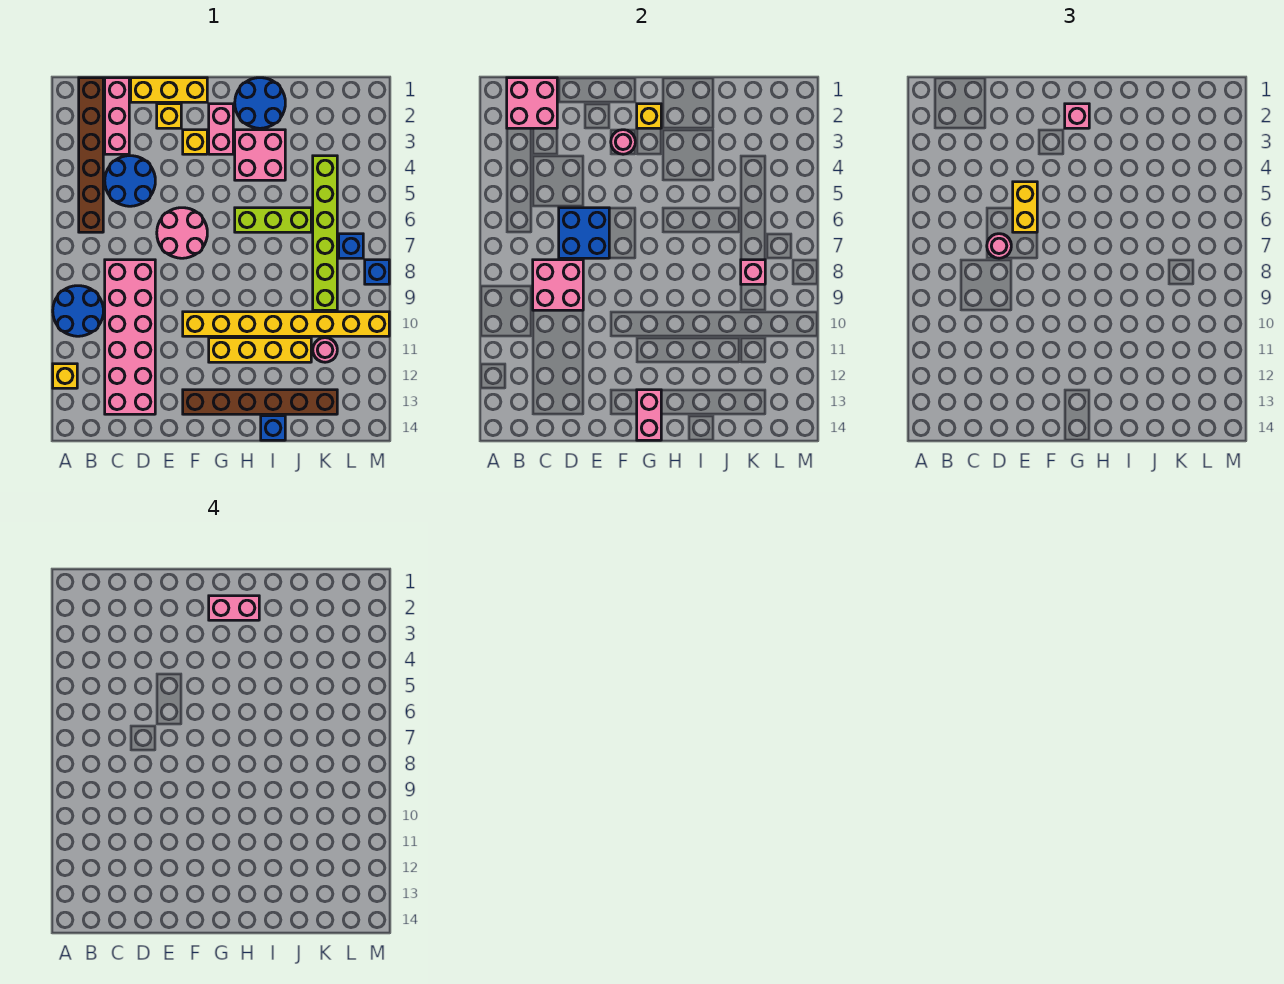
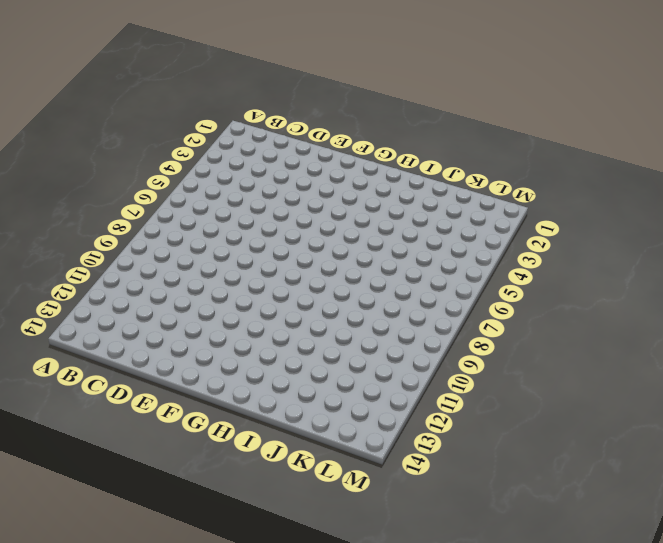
none -> blue 2x2 round brick [53,286,103,336]
none -> yellow 1x1 brick [53,364,77,388]
none -> brown 1x6 brick [79,78,103,232]
none -> pink 1x3 brick [105,78,129,154]

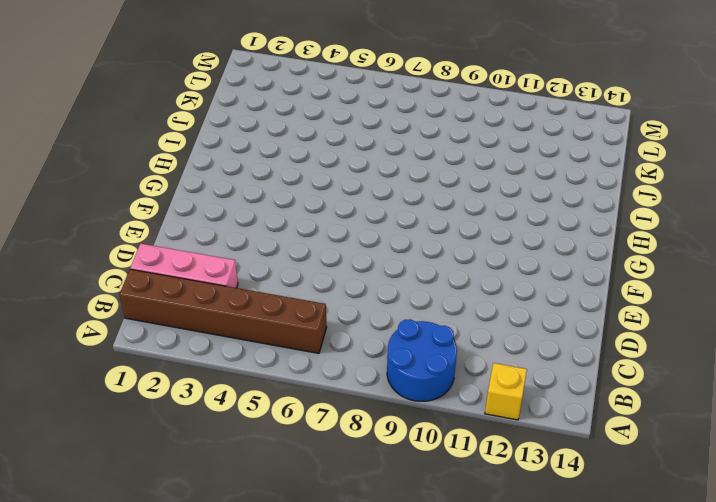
none -> blue 2x2 round brick [105,156,155,206]
none -> pink 2x6 brick [105,260,155,414]
none -> yellow 1x3 brick [131,78,207,102]
none -> yellow 1x1 brick [157,104,181,128]

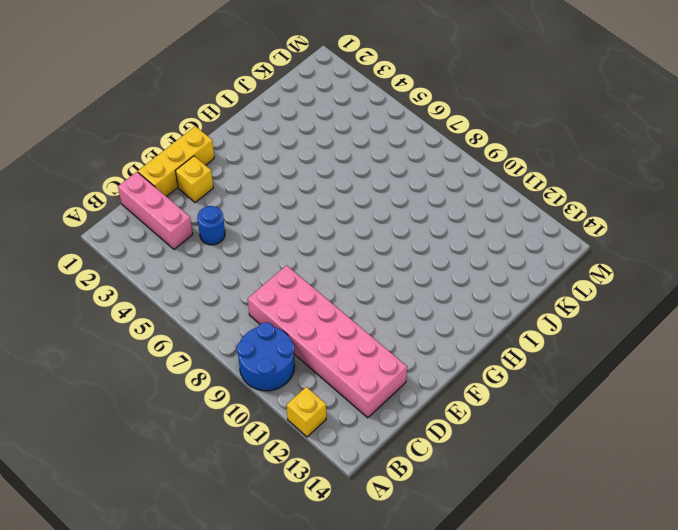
blue 1x1 round brick [197,206,225,245] -> blue 2x2 round brick [105,156,155,206]
none -> brown 1x6 brick [79,78,103,232]
none -> pink 2x2 round brick [157,208,207,258]
none -> yellow 1x1 brick [183,130,207,154]
none -> yellow 1x8 brick [183,312,389,336]

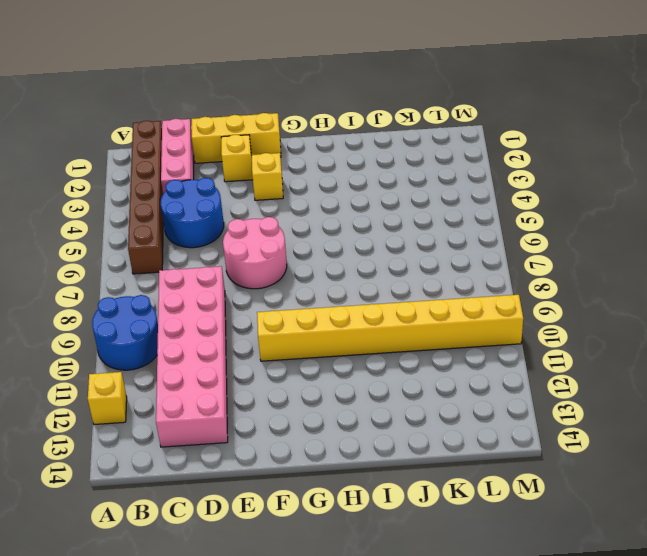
none -> brown 1x6 brick [183,390,337,414]
none -> pink 1x2 brick [209,104,233,154]
none -> yellow 1x4 brick [209,338,311,362]
none -> blue 2x2 round brick [235,78,285,128]

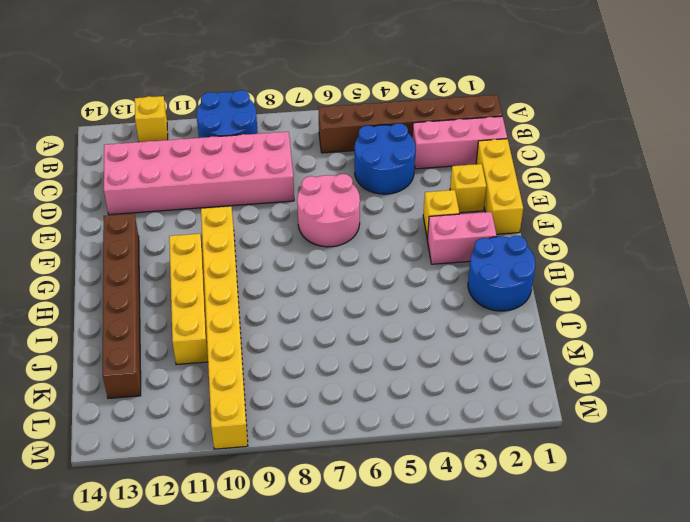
none -> pink 2x2 brick [235,130,285,180]
none -> lime 1x3 brick [235,208,311,232]
none -> blue 1x1 brick [261,416,285,440]
none -> lime 1x6 brick [313,156,337,310]

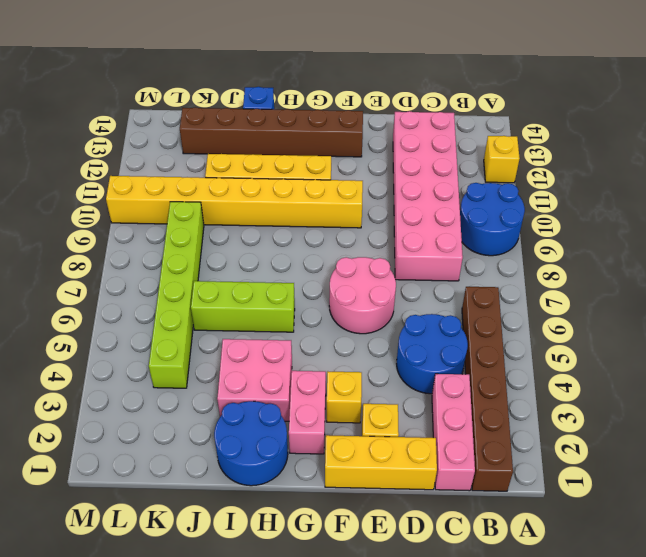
none -> pink 1x1 round brick [313,338,337,362]
none -> blue 1x1 brick [339,234,363,258]
none -> blue 1x1 brick [365,260,389,284]
none -> pink 2x2 brick [507,78,557,128]

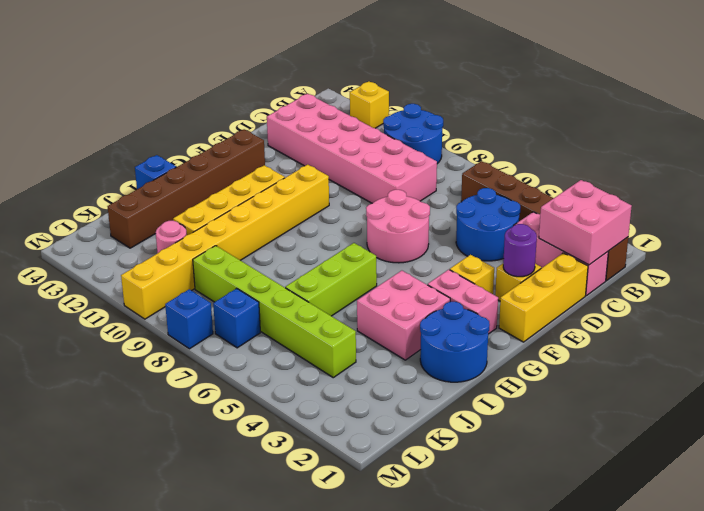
purple 1x1 round brick [503,224,537,277] -> none
none -> pink 2x2 brick [533,260,583,310]
none -> blue 2x2 brick [559,208,609,258]
none -> pink 1x1 round brick [611,130,635,154]
none -> yellow 1x1 brick [637,104,661,128]

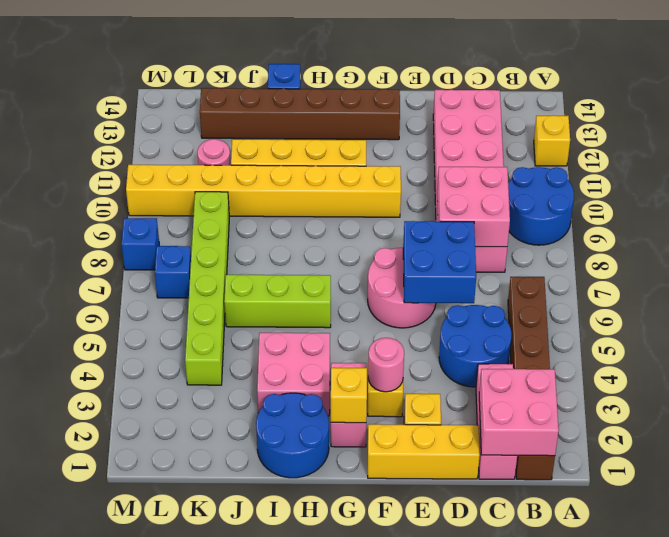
none -> pink 1x2 brick [637,390,661,440]
none -> pink 1x1 brick [741,260,765,284]
none -> pink 1x1 round brick [987,234,1011,258]
none -> yellow 1x2 brick [1013,182,1037,232]

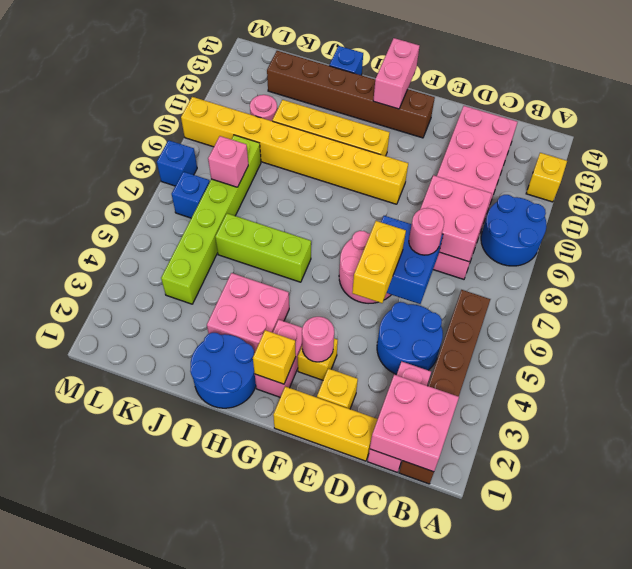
none -> pink 1x1 brick [1065,104,1089,128]
none -> pink 1x2 brick [209,596,259,620]

